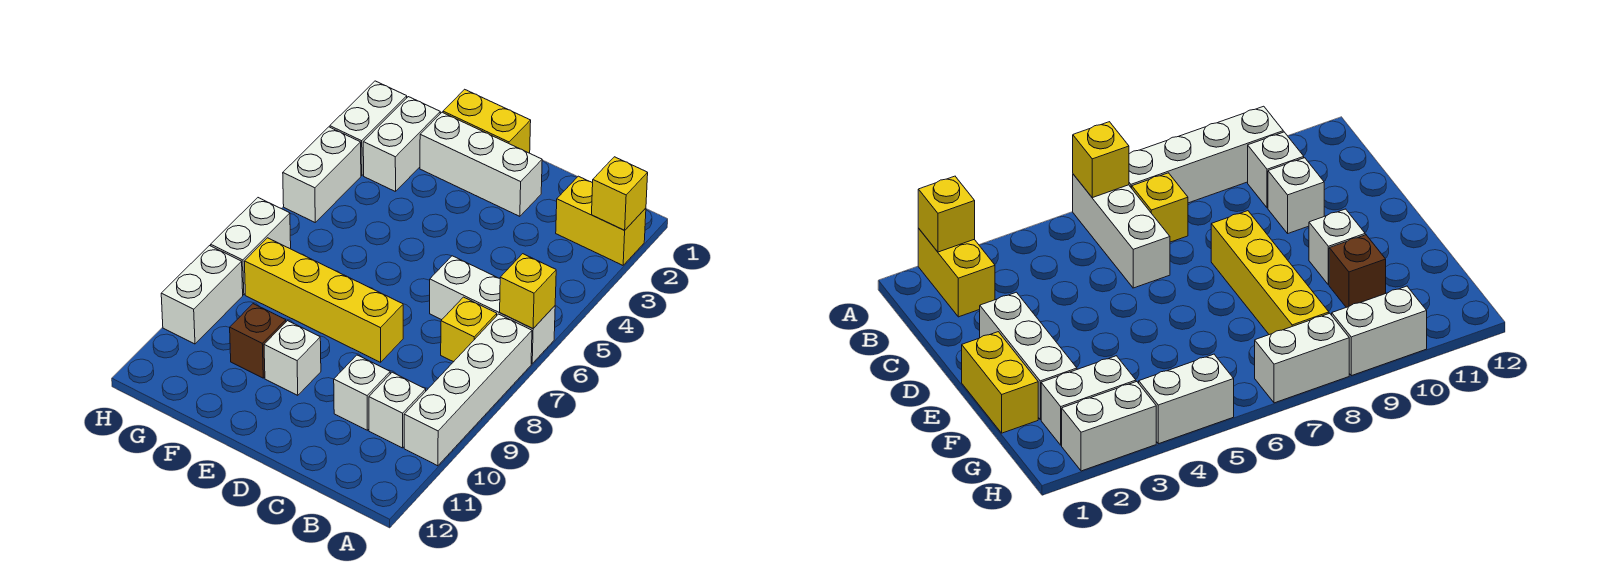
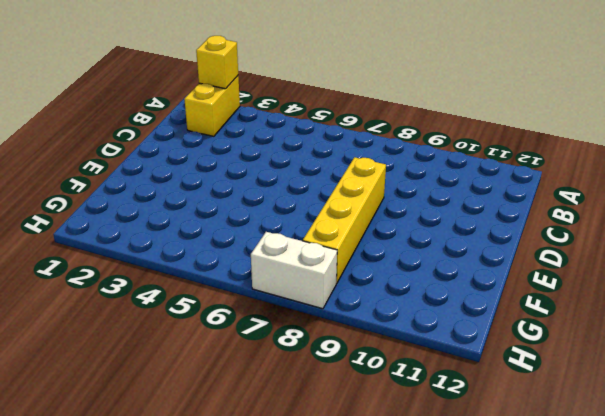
none -> white 1x3 brick [430,256,555,364]
none -> white 1x4 brick [404,314,532,466]
none -> yellow 1x1 brick [441,297,497,362]

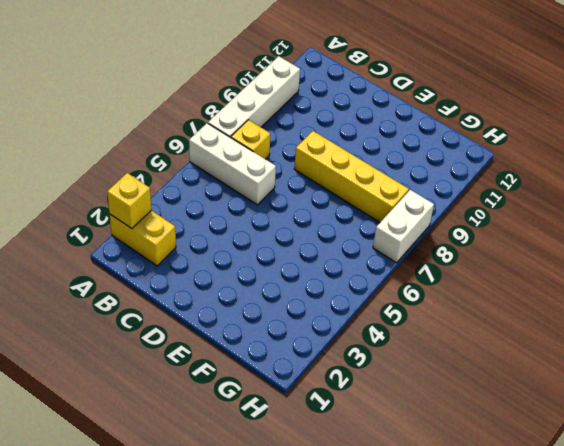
none -> white 1x1 brick [369,372,426,448]
none -> white 1x1 brick [334,355,390,430]
none -> white 1x3 brick [420,112,542,216]

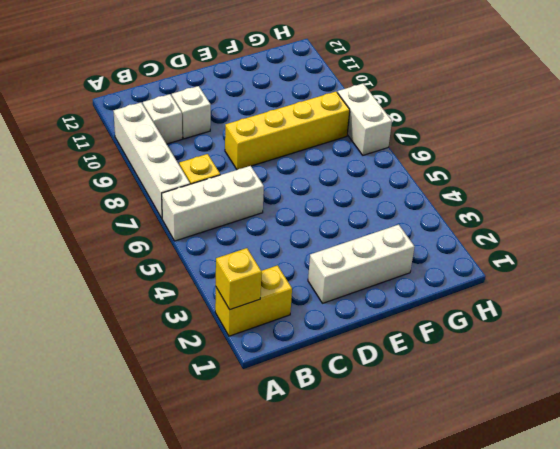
none -> yellow 1x2 brick [443,89,531,153]
none -> white 1x1 brick [264,321,321,395]
none -> brown 1x1 brick [230,304,286,378]

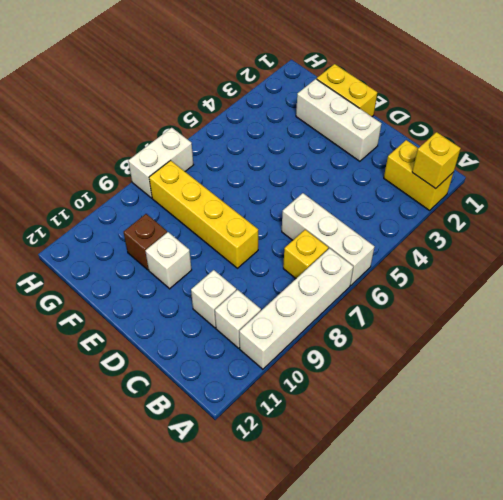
none -> white 1x2 brick [363,97,440,192]
none -> white 1x2 brick [330,81,407,175]
none -> white 1x2 brick [283,127,361,222]

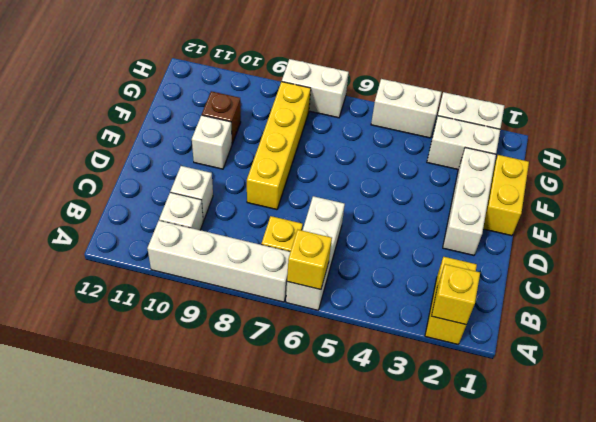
none -> white 1x2 brick [161,246,243,344]

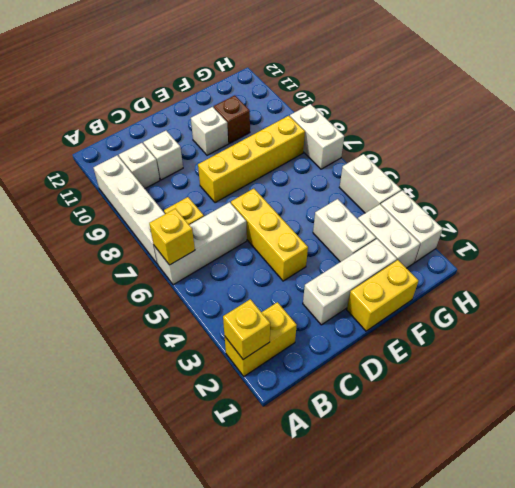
yellow 1x3 brick [231,189,308,281] -> none
white 1x2 brick [313,199,376,262] -> white 1x2 brick moved to [161,246,243,344]

